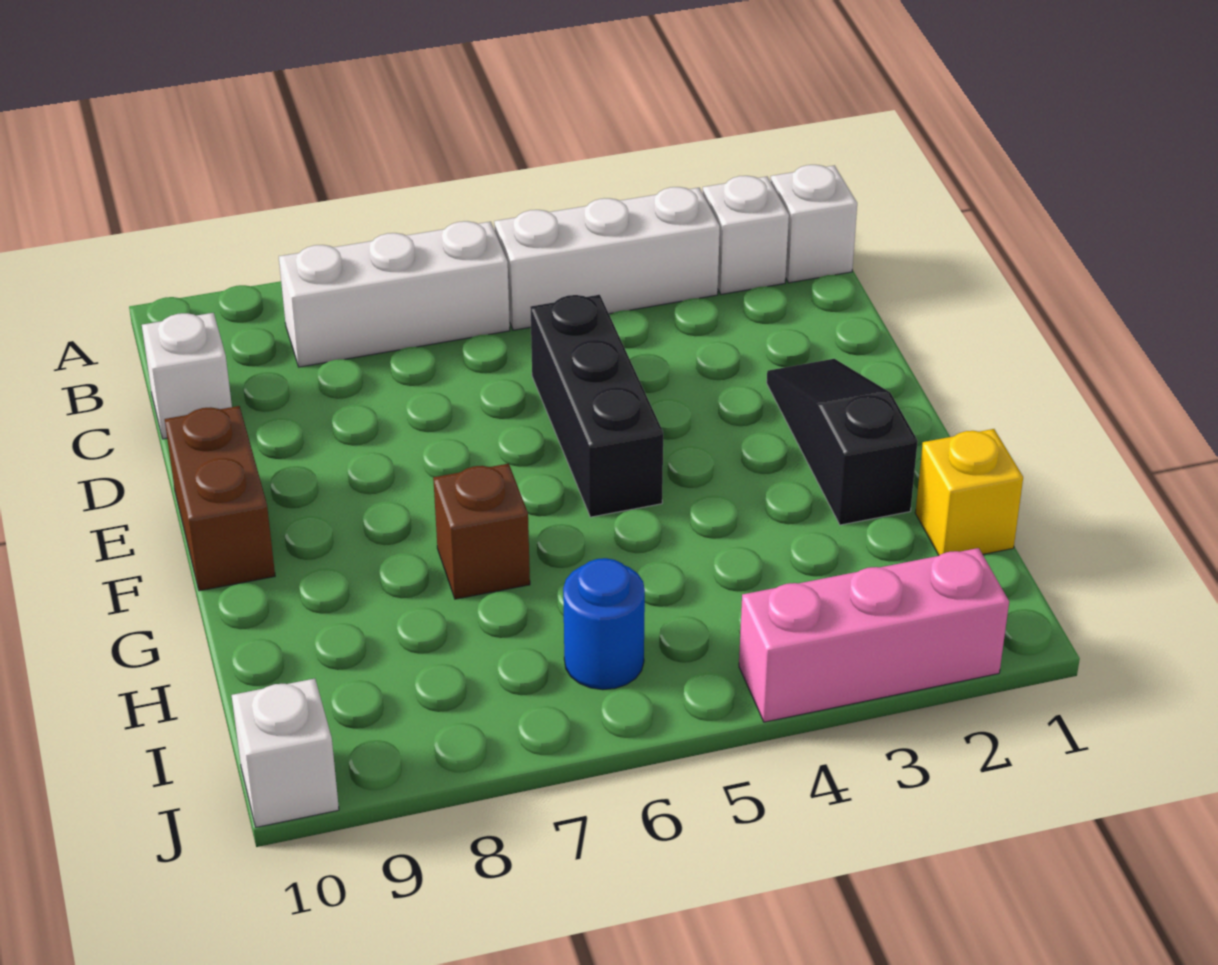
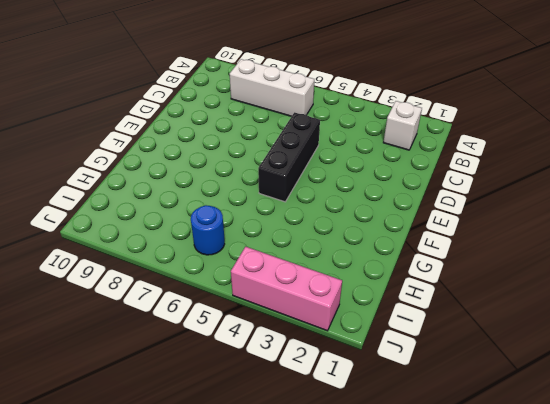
none -> white 1x1 brick [770,165,857,283]
none -> white 1x3 brick [494,187,720,330]
none -> white 1x1 brick [142,313,232,439]

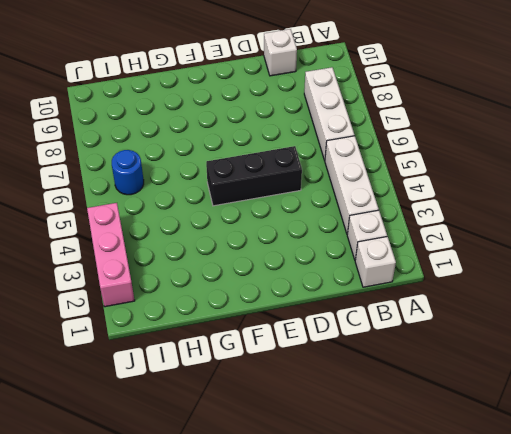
none -> black 1x3 slope [767,359,918,525]
none -> brown 1x2 brick [165,406,275,591]
none -> brown 1x1 brick [433,464,530,599]

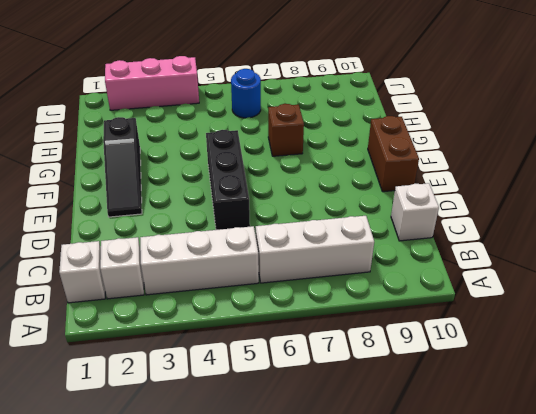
none -> yellow 1x1 brick [915,429,1023,555]
none -> white 1x1 brick [232,679,339,827]

